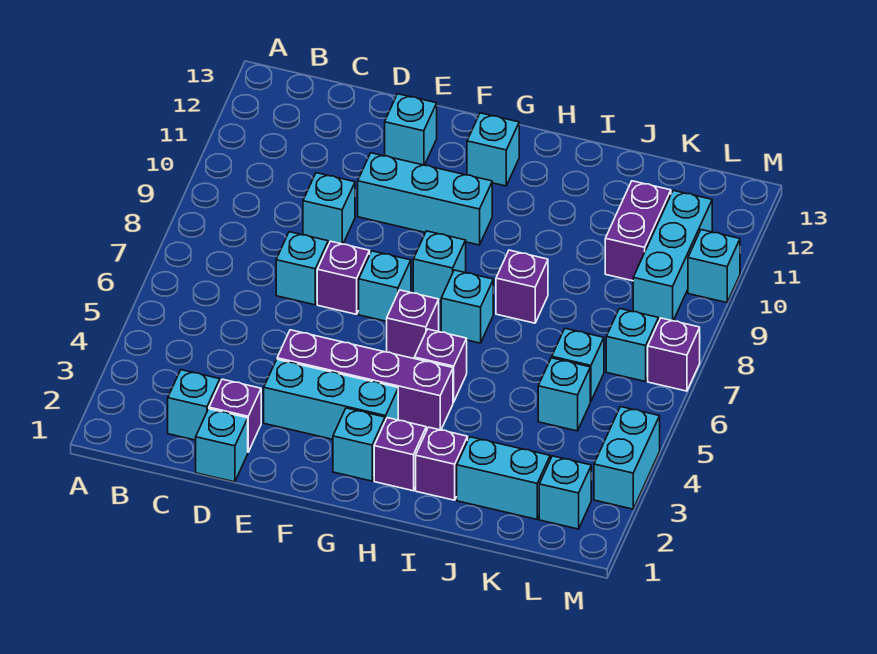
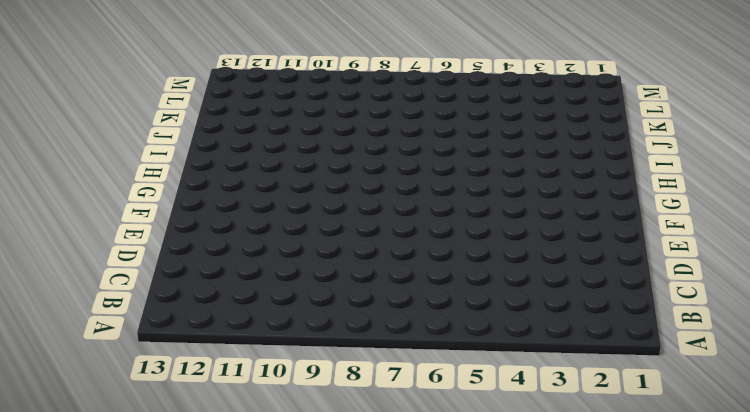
none -> cyan 1x1 brick [168,370,220,440]
none -> cyan 1x1 brick [196,409,248,482]
none -> purple 1x1 brick [209,379,261,452]
none -> cyan 1x1 brick [276,232,328,305]

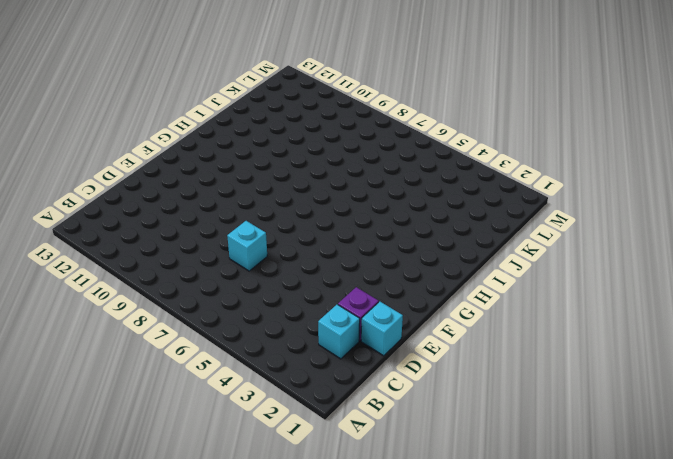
none -> cyan 1x1 brick [303,173,355,244]
none -> cyan 1x3 brick [264,359,398,439]
none -> purple 1x4 brick [277,330,453,430]
none -> purple 1x1 brick [317,241,370,314]

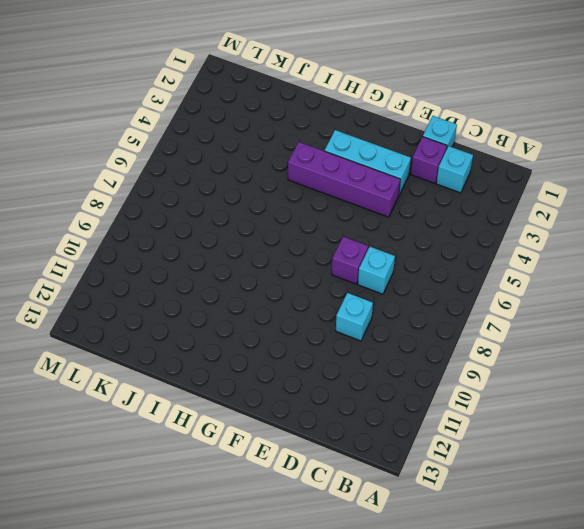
none -> cyan 1x3 brick [358,153,492,245]
none -> cyan 1x1 brick [385,94,437,165]
none -> cyan 1x1 brick [359,251,411,321]
none -> cyan 1x1 brick [333,408,385,481]

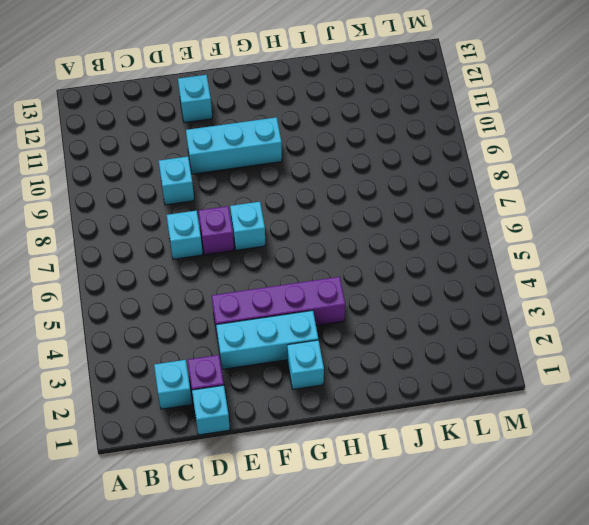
none -> purple 1x1 brick [387,290,439,358]
none -> cyan 1x1 brick [413,231,466,301]
none -> cyan 1x1 brick [467,113,519,186]
none -> purple 1x1 brick [374,418,426,491]

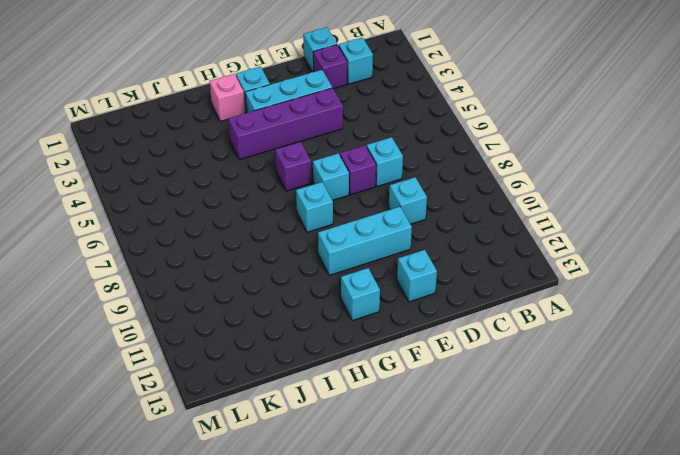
pink 1x1 brick [210,74,245,121] -> purple 1x1 brick [374,418,426,491]
none -> purple 1x1 brick [414,329,467,402]
none -> cyan 1x1 brick [441,270,493,343]
none -> purple 1x1 brick [416,427,468,500]
none -> purple 1x1 brick [496,250,548,323]

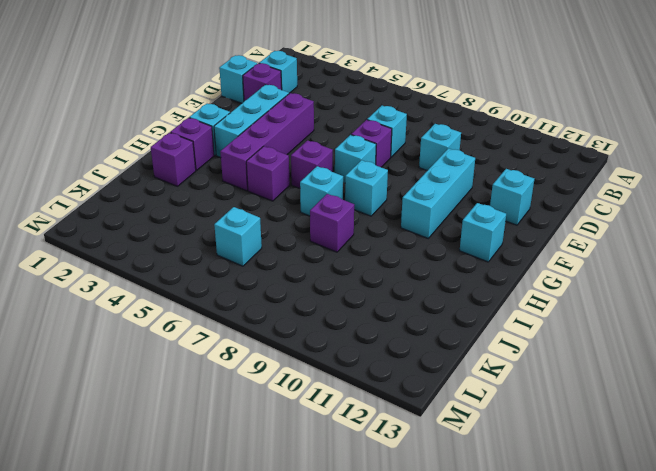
none -> cyan 1x2 brick [457,437,550,519]
none -> cyan 1x1 brick [538,358,590,431]
none -> purple 1x2 brick [605,181,671,281]
none -> cyan 1x1 brick [539,456,591,529]

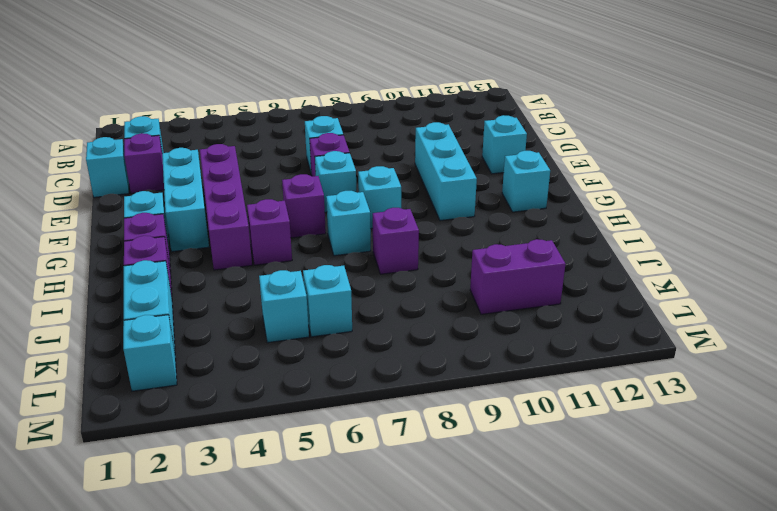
none -> cyan 1x1 brick [303,173,355,244]
none -> cyan 1x1 brick [606,309,659,382]
none -> cyan 1x3 brick [633,190,712,321]
none -> cyan 1x2 brick [594,407,660,509]

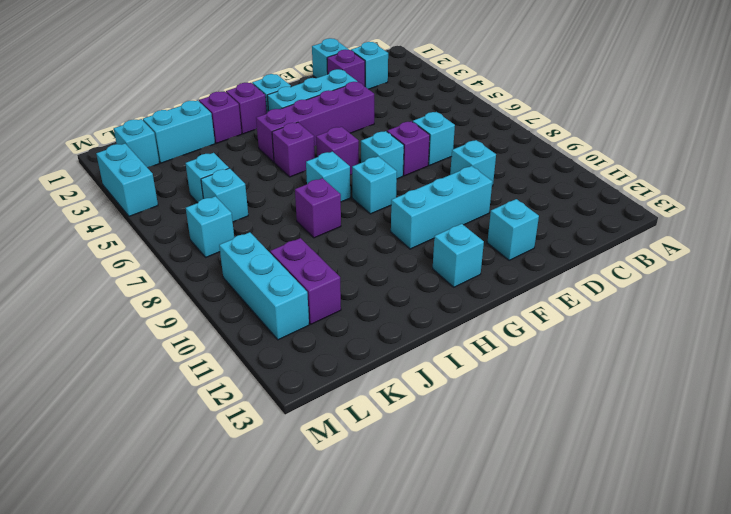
none -> purple 1x1 brick [648,318,700,391]
none -> cyan 1x1 brick [688,230,740,303]

